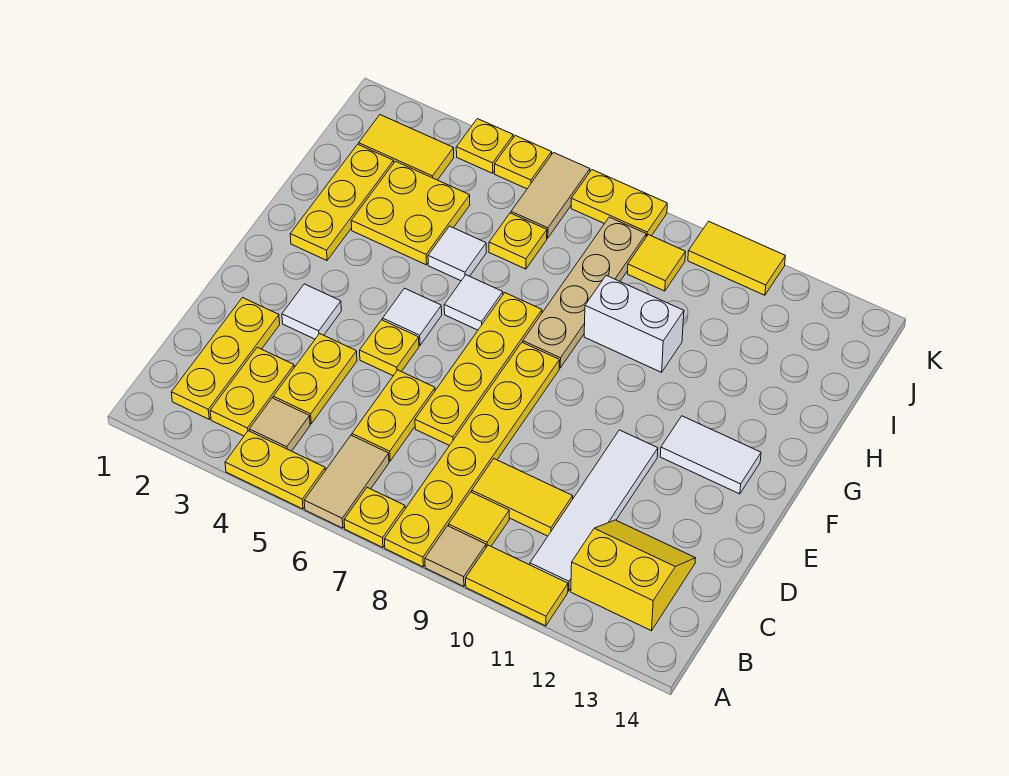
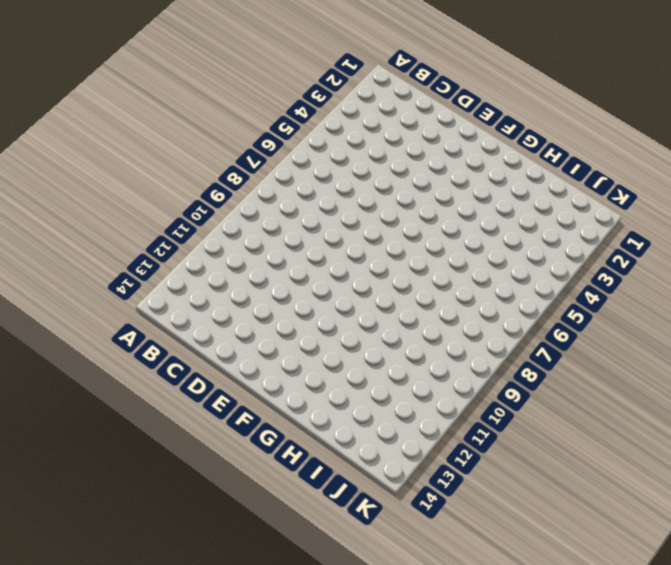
none -> yellow 1x2 plate [225,431,325,509]
none -> tan 1x2 tile [304,435,389,528]
none -> yellow 1x1 plate [344,488,405,547]
none -> yellow 1x6 plate [385,342,559,567]

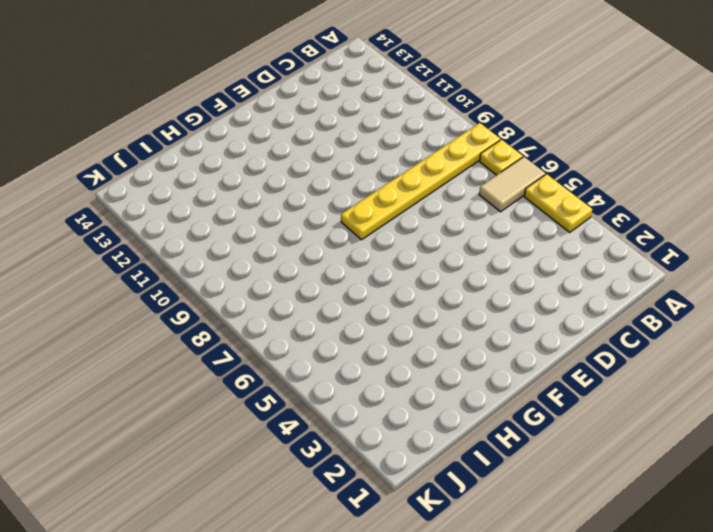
none -> tan 1x1 tile [425,526,486,586]
none -> yellow 1x2 tile [466,545,568,626]
none -> yellow 1x3 plate [171,298,280,419]
none -> yellow 1x2 plate [210,347,294,436]

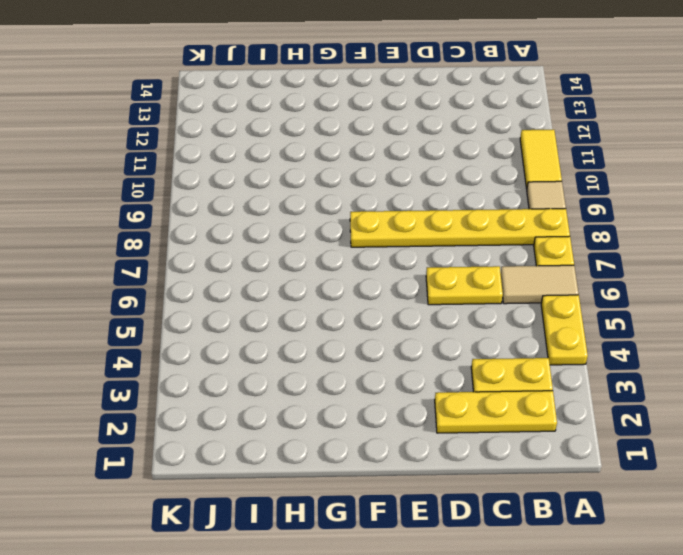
none -> tan 1x1 tile [249,398,310,451]
none -> yellow 1x1 tile [449,492,509,547]
none -> white 1x4 tile [530,430,658,591]
none -> yellow 2x2 slope [571,520,695,631]

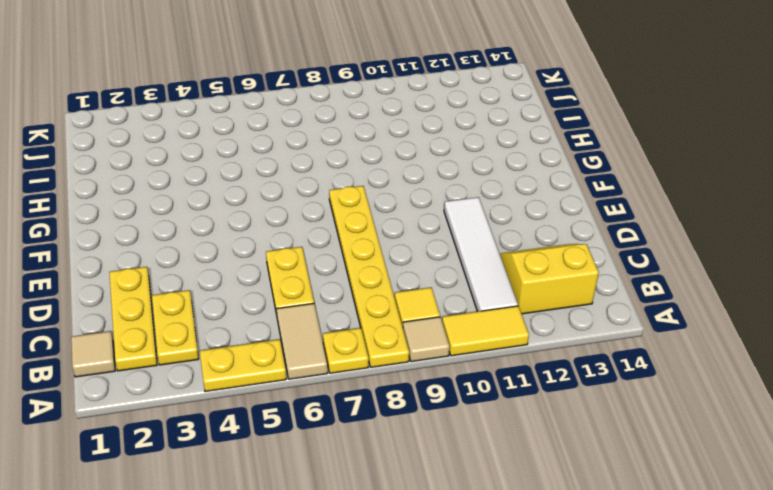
tan 1x1 tile [71,331,115,377] -> tan 1x1 tile moved to [249,398,310,451]
none -> yellow 1x2 plate [273,334,357,424]
none -> yellow 1x2 tile [472,459,573,536]
none -> yellow 1x4 plate [415,293,542,445]
none -> white 1x1 tile [282,284,341,339]

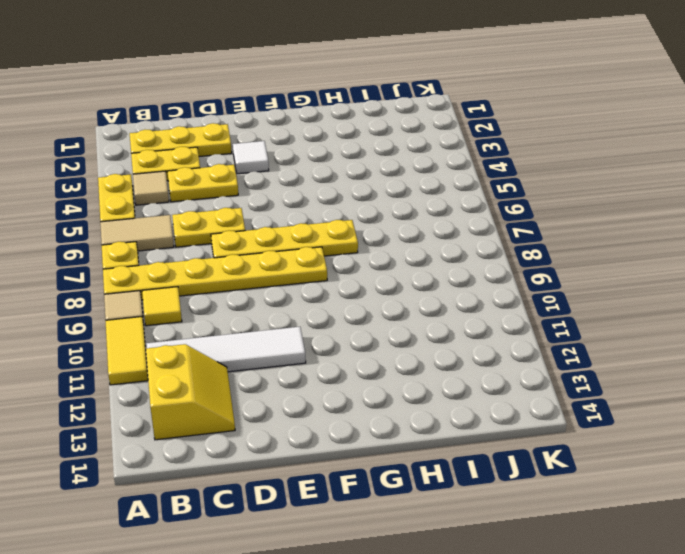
none -> yellow 1x2 tile [472,459,573,536]
none -> yellow 1x1 plate [360,320,419,376]
none -> white 1x1 tile [383,288,442,345]
none -> white 1x2 tile [660,416,761,494]

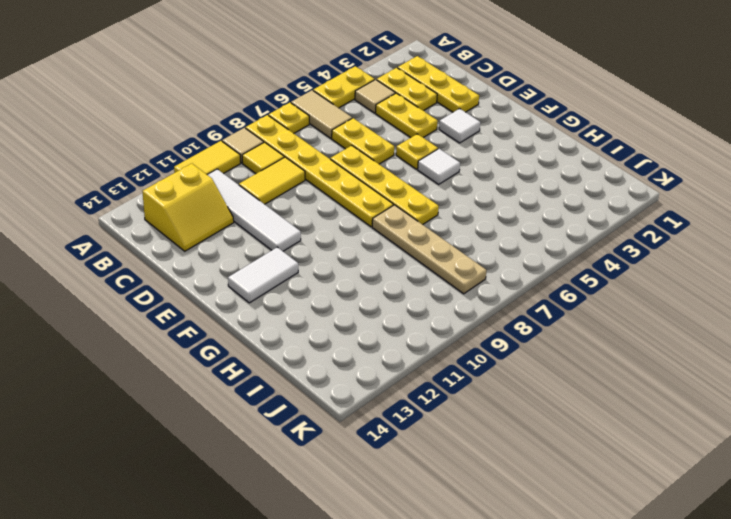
none -> yellow 1x3 plate [290,144,394,260]
none -> white 1x1 tile [444,275,503,330]
none -> yellow 2x2 plate [351,161,470,265]
none -> white 1x1 tile [428,226,486,281]

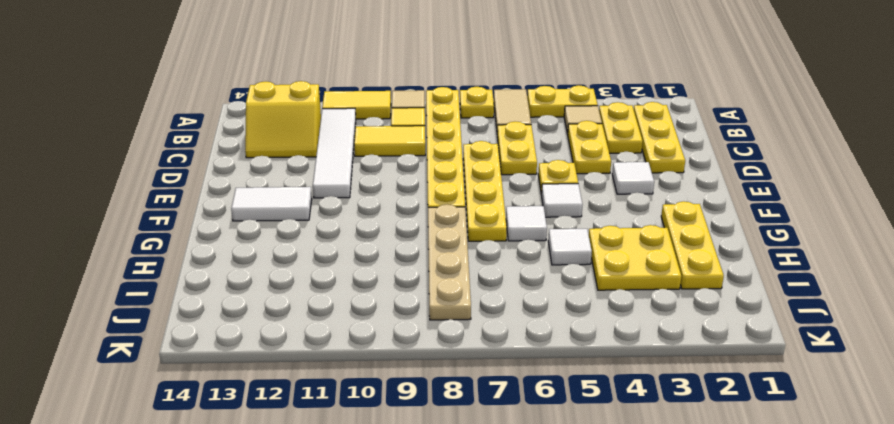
none -> white 1x2 brick [584,275,684,372]
none -> yellow 1x1 plate [489,213,547,269]
none -> yellow 1x2 tile [359,115,454,180]
none -> tan 1x2 tile [511,153,590,238]

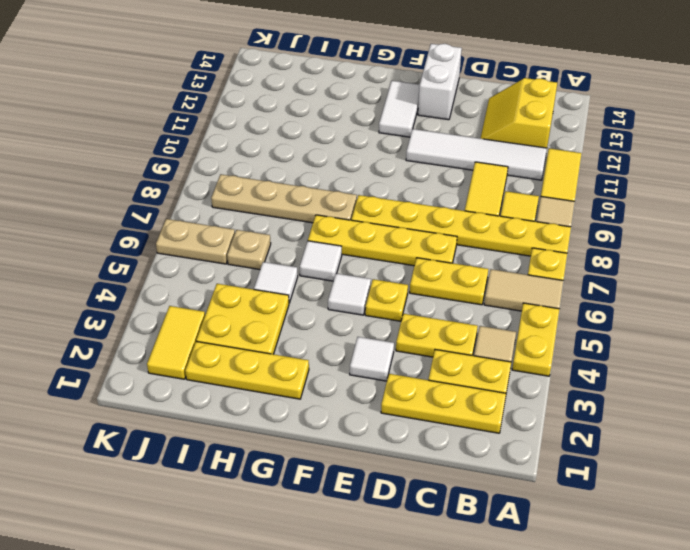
white 1x2 brick [418,44,462,120] -> white 1x2 brick moved to [584,275,684,372]
tan 1x1 plate [227,230,271,269] -> yellow 1x1 plate [489,213,547,269]
tan 1x2 plate [156,219,235,264] -> tan 1x2 tile [511,153,590,238]
none -> yellow 1x1 tile [628,235,686,291]
none -> yellow 1x1 plate [456,119,513,173]
none -> yellow 1x1 plate [495,136,552,189]
none -> yellow 1x2 plate [571,170,667,237]

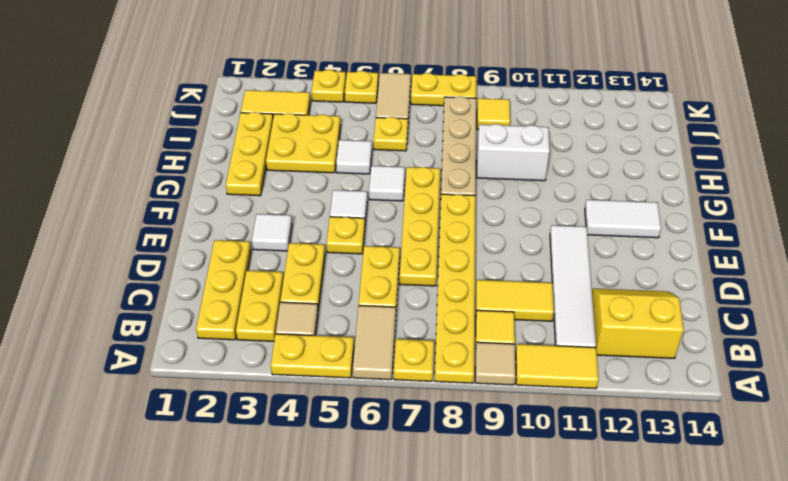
none -> yellow 1x2 tile [688,221,785,295]

